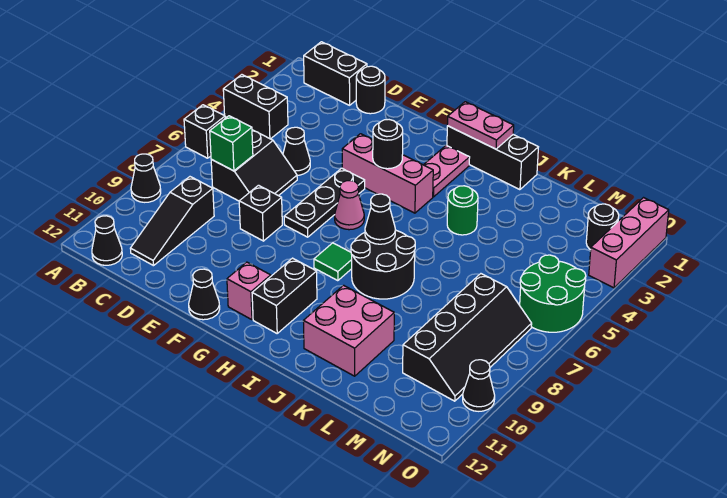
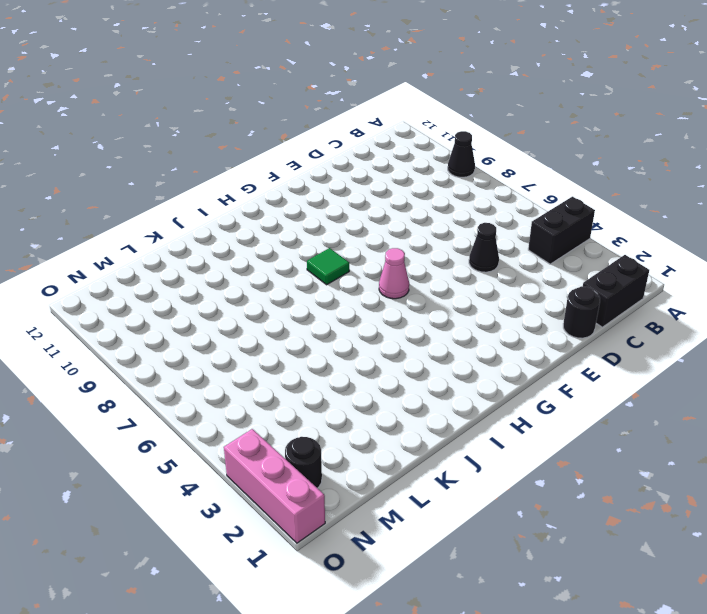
none -> black 1x1 brick [184,105,225,158]
none -> black 1x1 cone [92,216,122,265]
none -> black 2x2 slope [211,130,297,201]
none -> black 1x3 slope [130,177,214,266]

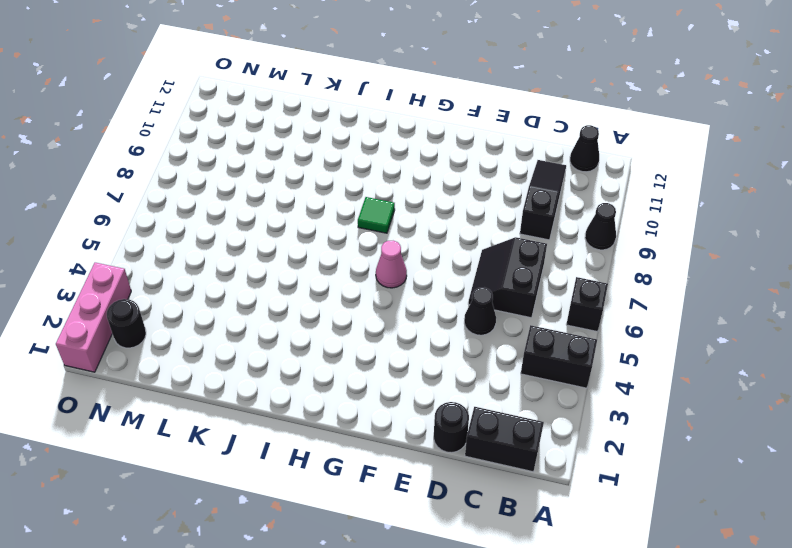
none -> black 1x1 brick [239,185,282,241]
none -> pink 1x3 brick [342,134,433,213]
none -> black 1x3 plate [284,168,365,237]
none -> black 1x1 cone [189,269,220,320]

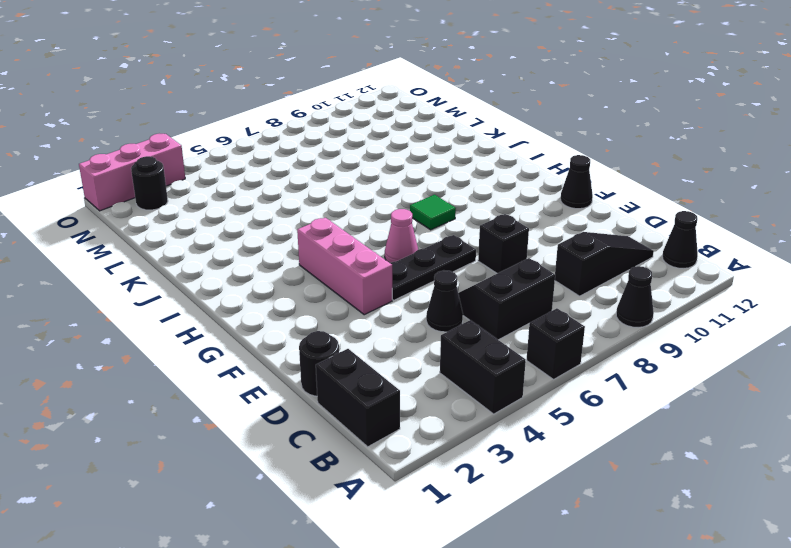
none -> pink 1x1 brick [227,262,271,320]
none -> black 1x3 brick [447,126,538,190]
none -> pink 1x2 plate [424,145,470,197]
none -> black 1x2 brick [252,258,317,333]

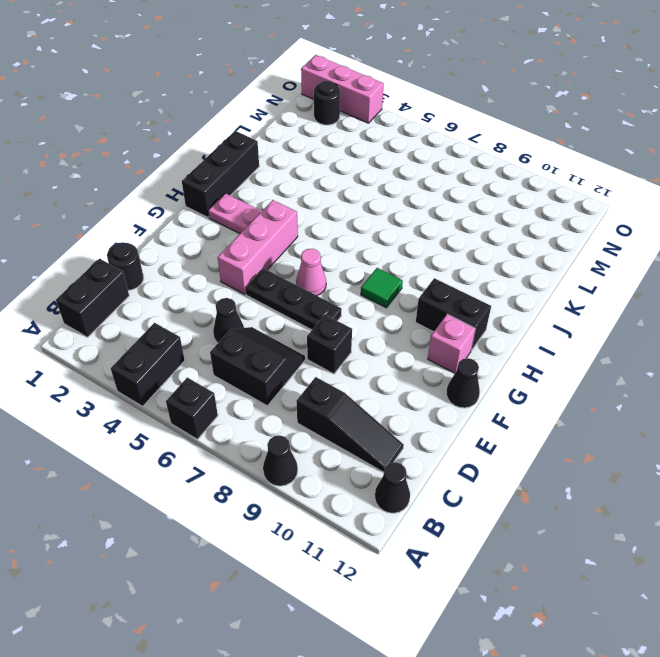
none -> black 2x2 round brick [351,230,415,299]
none -> green 1x1 round brick [447,186,478,235]
none -> pink 2x2 brick [303,285,394,376]
none -> black 2x4 slope [403,274,532,401]

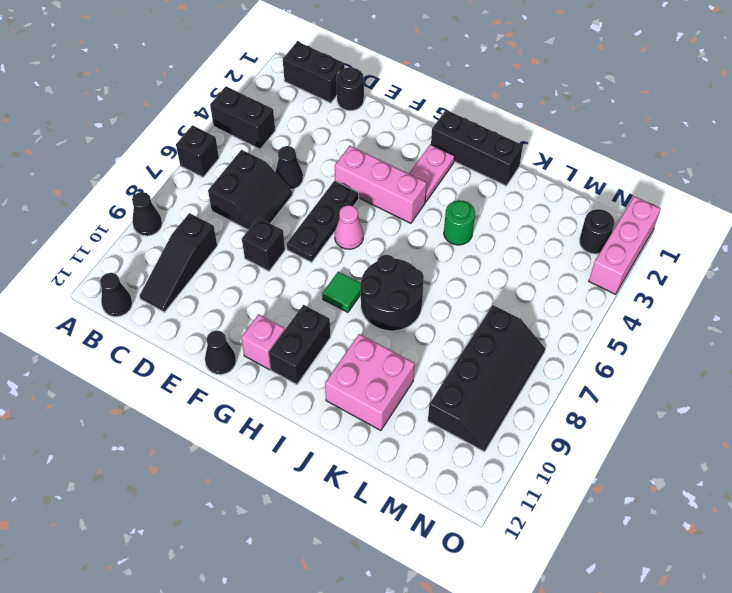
none -> green 2x2 round brick [520,255,586,332]
none -> black 1x1 cone [463,360,495,411]
none -> green 1x1 brick [210,116,253,171]
none -> black 1x1 round brick [373,120,403,169]

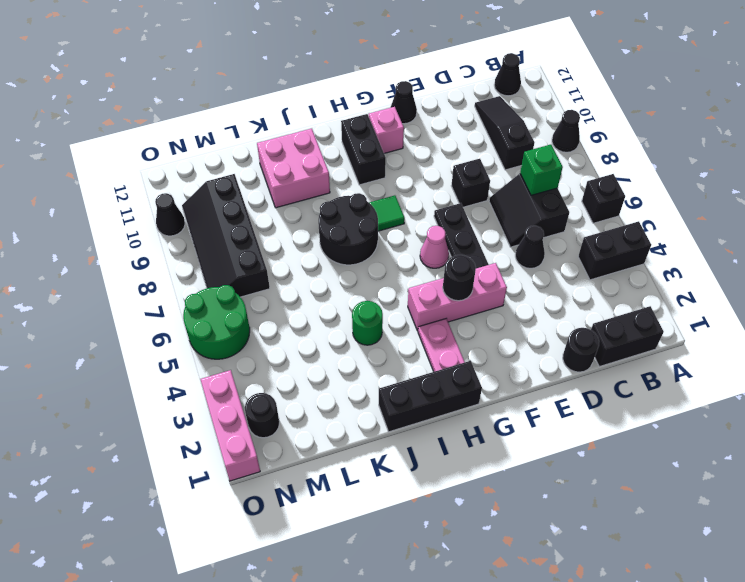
none -> pink 1x2 plate [447,102,514,149]
none -> black 1x1 cone [365,194,395,244]

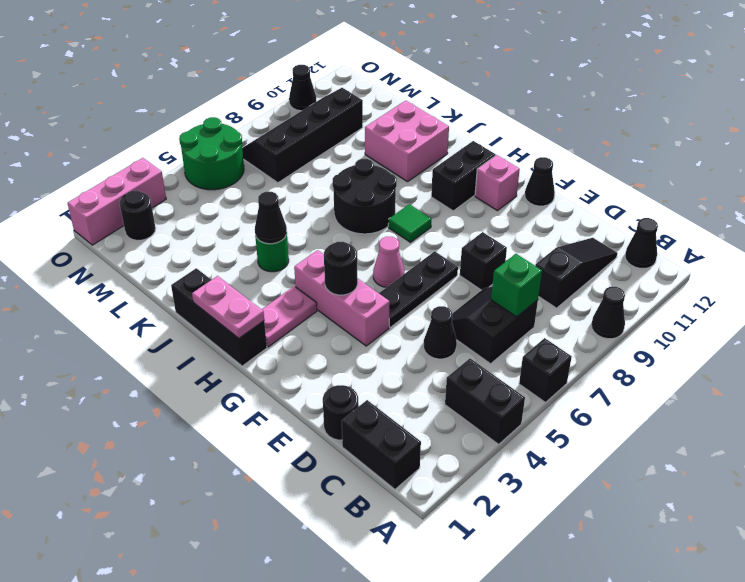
black 1x1 cone [255,192,287,244] -> black 1x1 cone moved to [365,194,395,244]

